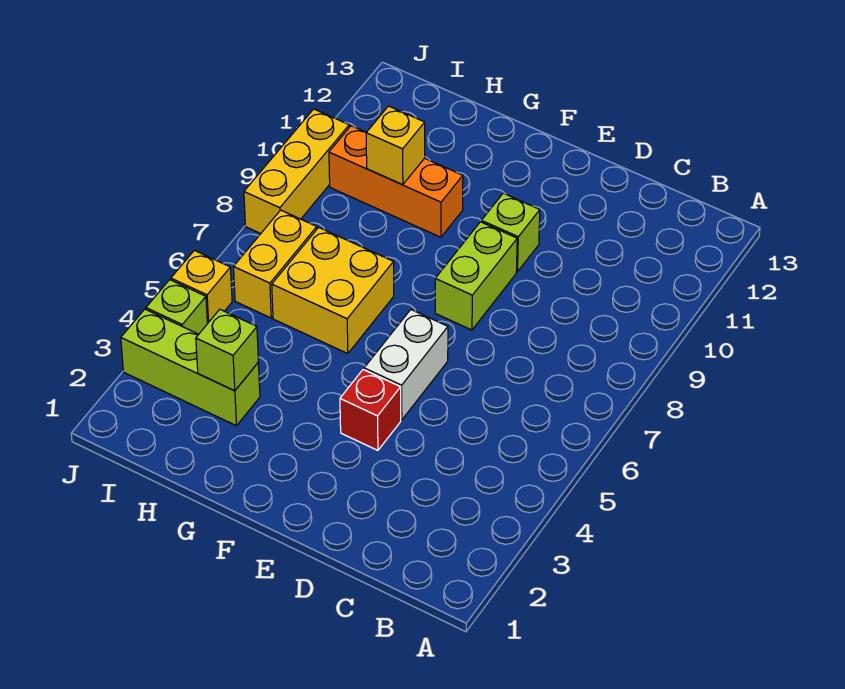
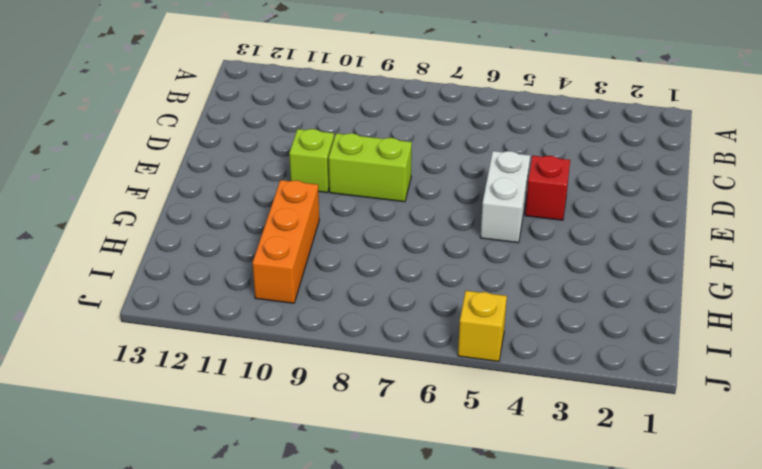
white 1x2 brick [480,151,530,243] -> white 1x2 brick turned to [364,310,448,420]
none -> yellow 2x2 brick [272,227,394,354]
none -> lime 1x3 brick [121,309,260,426]
none -> yellow 1x2 brick [234,210,317,318]

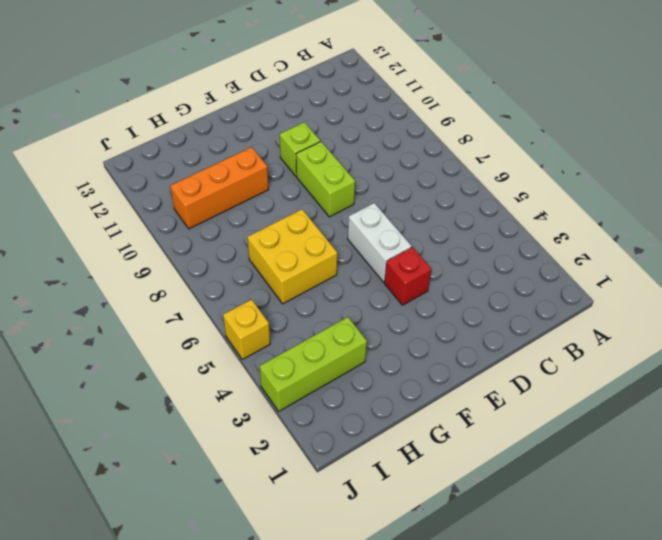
none -> yellow 1x2 brick [234,210,317,318]
none -> lime 1x1 brick [146,280,207,334]
none -> yellow 1x3 brick [244,109,349,234]

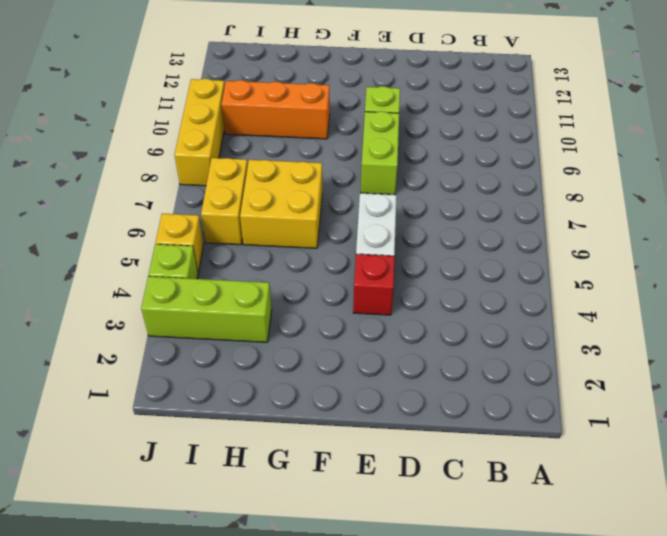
none -> lime 1x1 brick [196,309,258,391]
none -> yellow 1x1 brick [366,106,425,185]

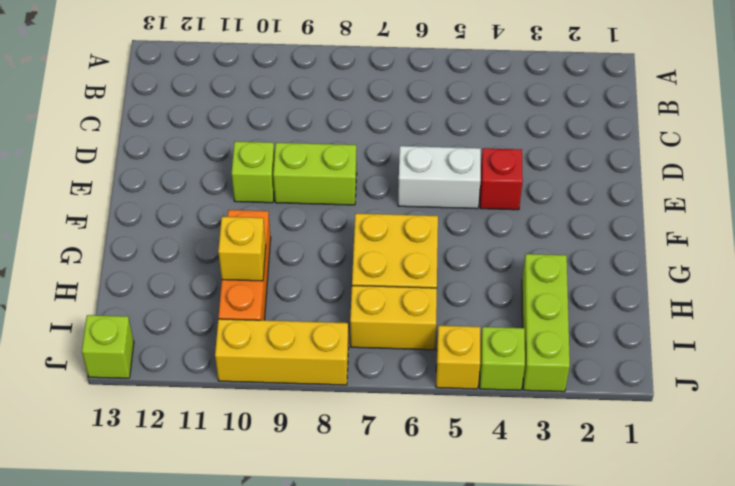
lime 1x1 brick [82,315,134,378] -> lime 1x1 brick moved to [196,309,258,391]

